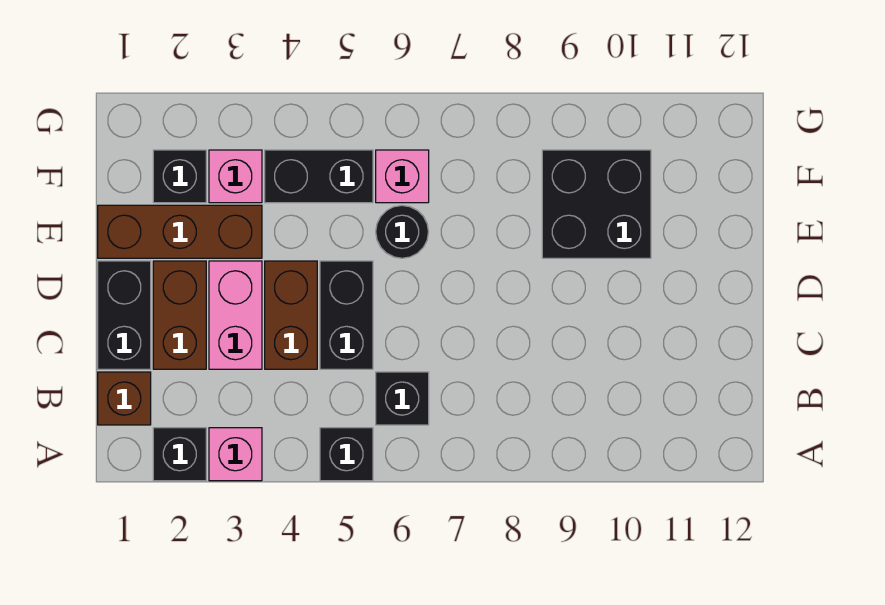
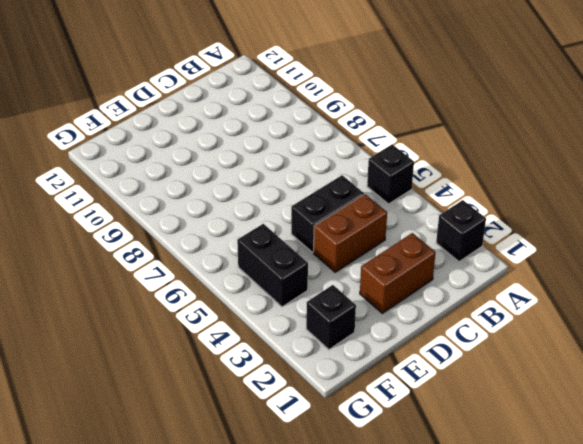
none -> pink 1x1 brick [209,428,262,481]
none -> brown 1x1 brick [98,372,151,425]
none -> black 1x1 brick [376,372,429,425]

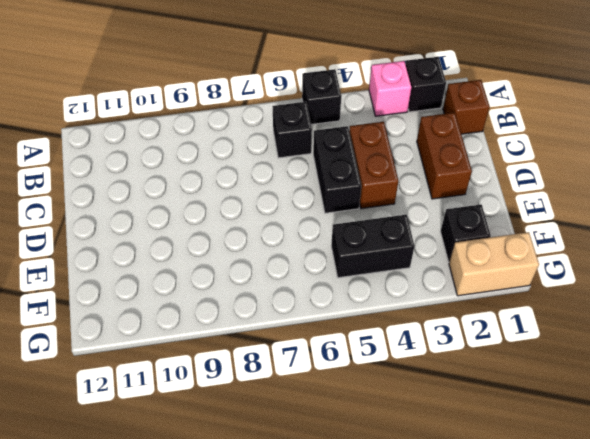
tan 1x2 brick [449,232,539,296] -> none
none -> black 1x2 brick [98,261,151,369]
none -> pink 1x2 brick [209,261,262,369]
none -> brown 1x3 brick [98,205,262,258]

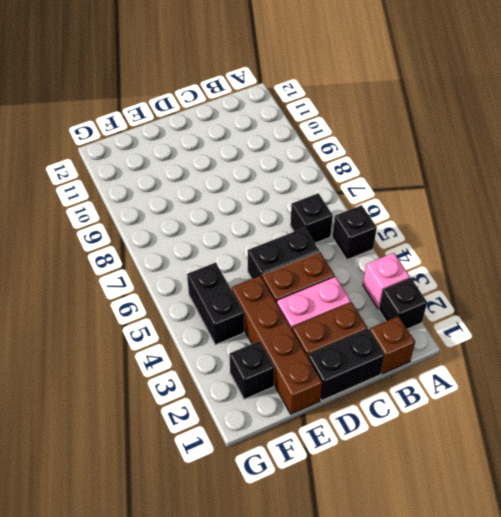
brown 1x4 brick [232,276,322,414] -> brown 1x3 brick [98,205,262,258]
none -> black 1x1 round brick [376,205,429,258]
none -> black 2x2 brick [542,150,651,258]
none -> pink 1x1 brick [209,150,262,203]

